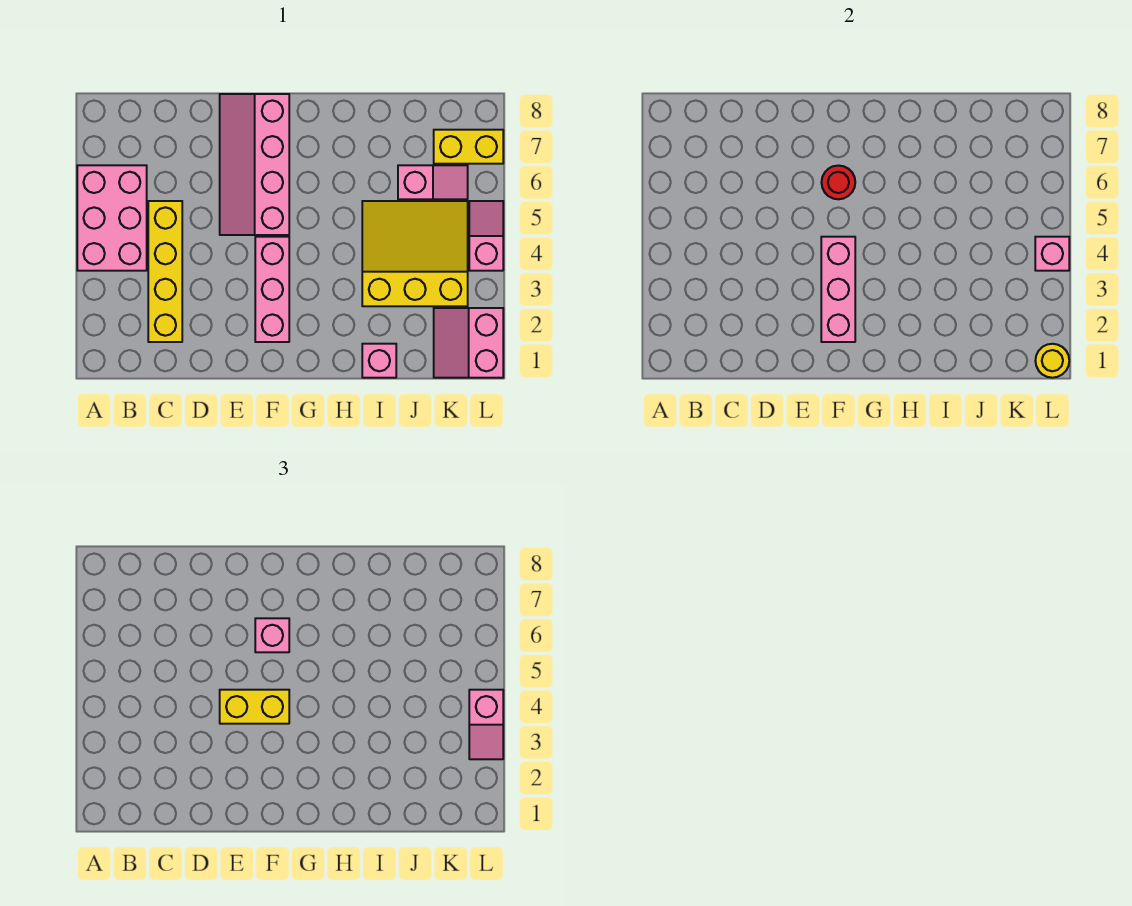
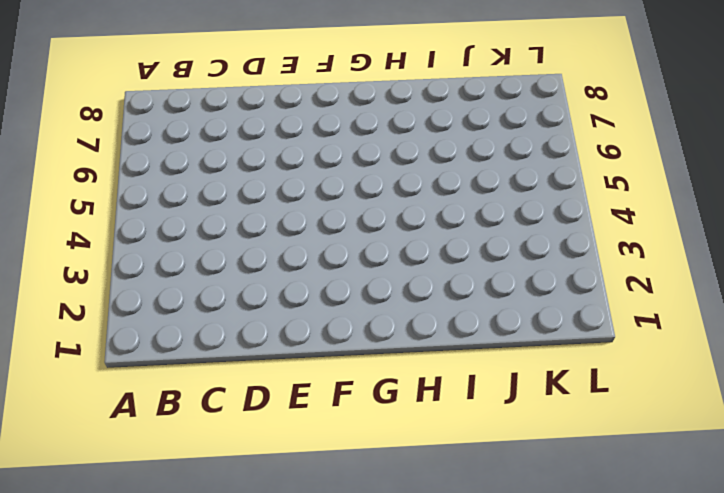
none -> pink 2x3 brick [77,165,147,271]
none -> yellow 1x4 brick [148,201,182,342]
none -> pink 2x4 slope [220,94,289,235]

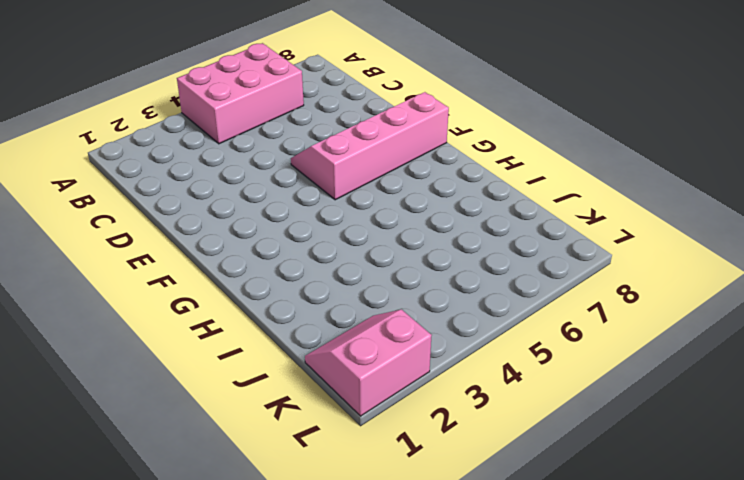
none -> yellow 1x4 brick [148,201,182,342]
none -> pink 1x3 brick [255,237,289,342]
none -> pink 1x1 brick [362,344,396,378]

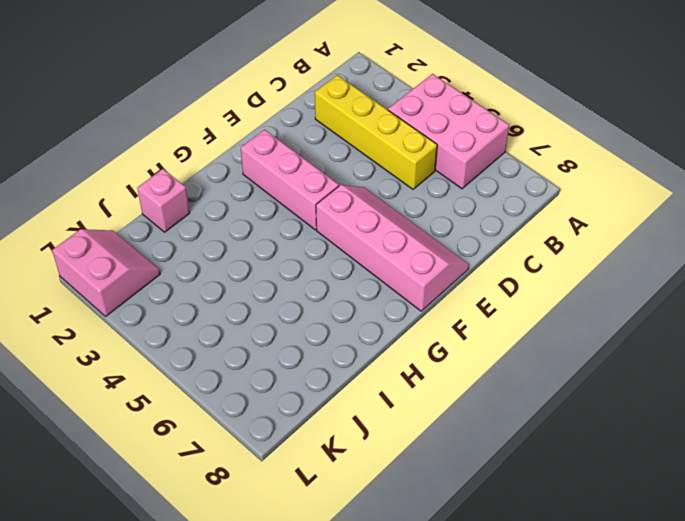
none -> yellow 3x3 slope [362,201,468,306]
none -> pink 1x2 slope [398,165,468,199]
none -> yellow 1x2 brick [434,130,503,164]

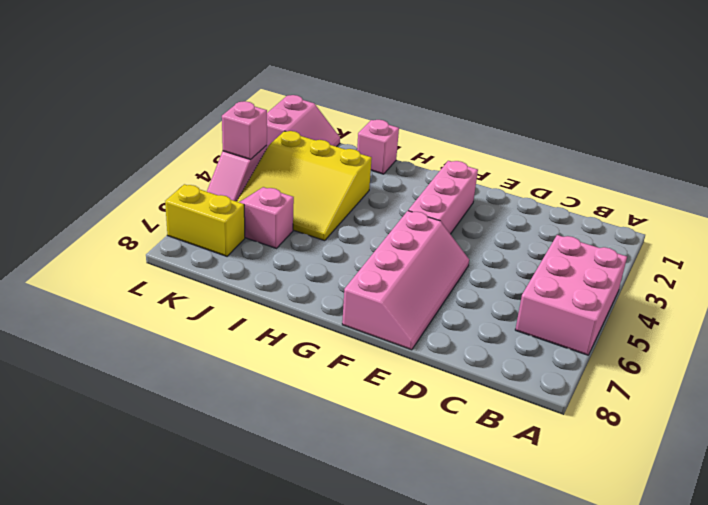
none -> yellow 1x4 brick [148,201,182,342]
none -> pink 1x3 brick [821,237,855,342]
none -> red 1x1 round brick [822,166,855,199]

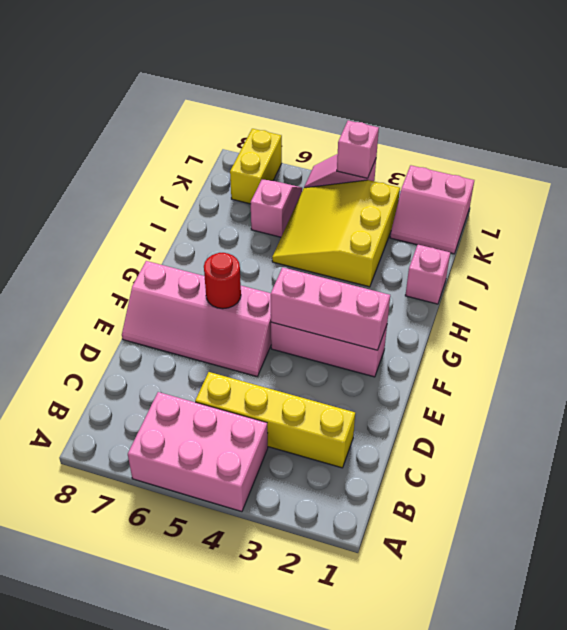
none -> yellow 1x1 round brick [1035,344,1069,378]
none -> yellow 1x2 brick [220,690,289,724]
none -> pink 1x1 brick [255,618,289,652]

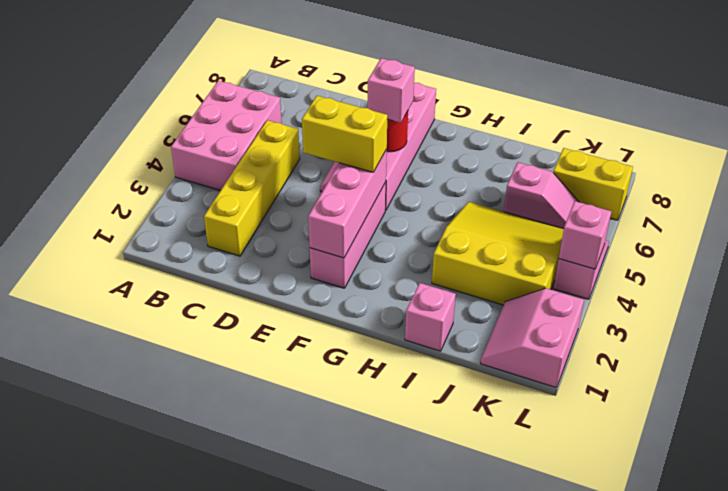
none -> yellow 1x1 round brick [1035,344,1069,378]
none -> pink 1x2 slope [469,690,503,759]

